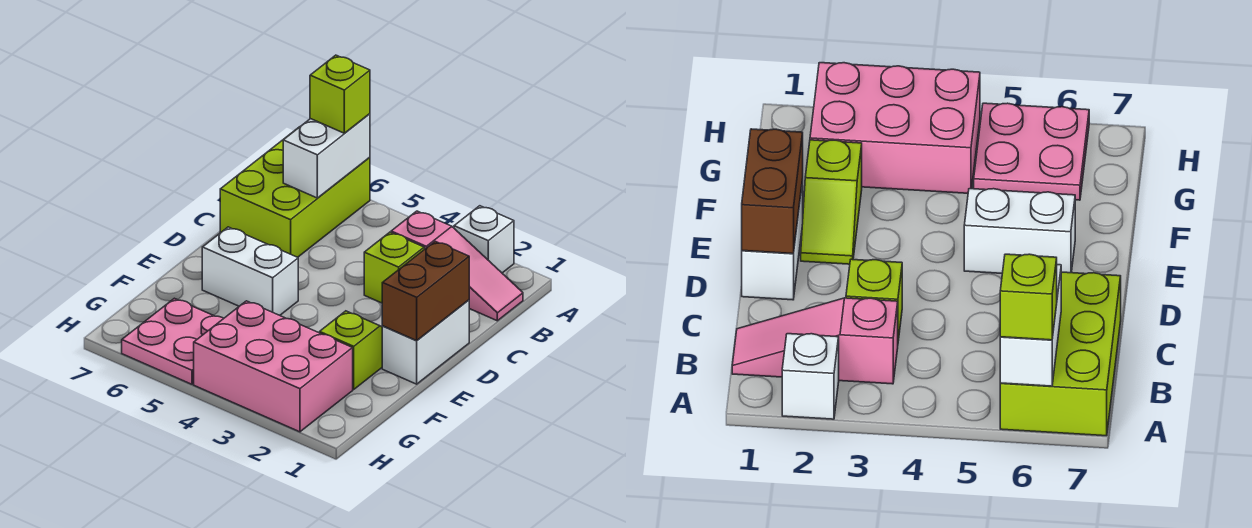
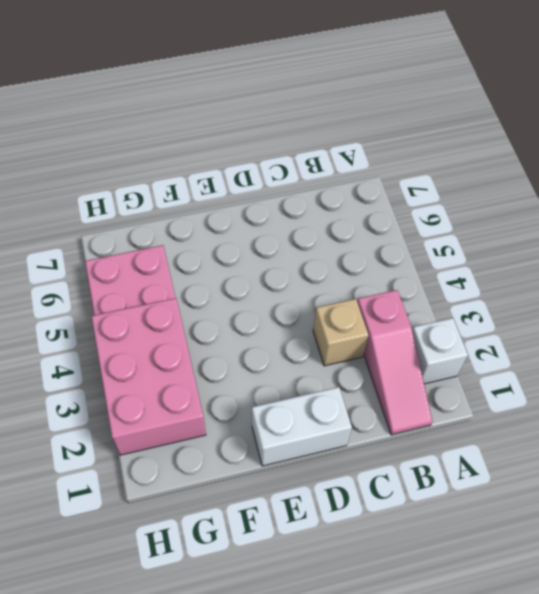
tan 1x1 brick [313,299,368,366] -> lime 1x1 brick [364,232,424,303]
none -> lime 2x3 brick [220,128,370,257]
none -> lime 1x2 slope [320,311,382,389]
none -> white 1x2 brick [202,227,298,315]

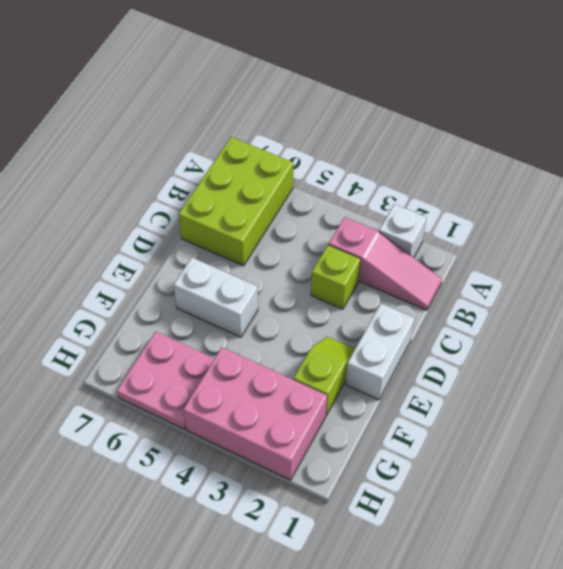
none -> white 1x2 brick [283,114,370,198]
none -> brown 1x2 brick [382,241,469,341]
none -> lime 1x1 brick [310,55,370,133]

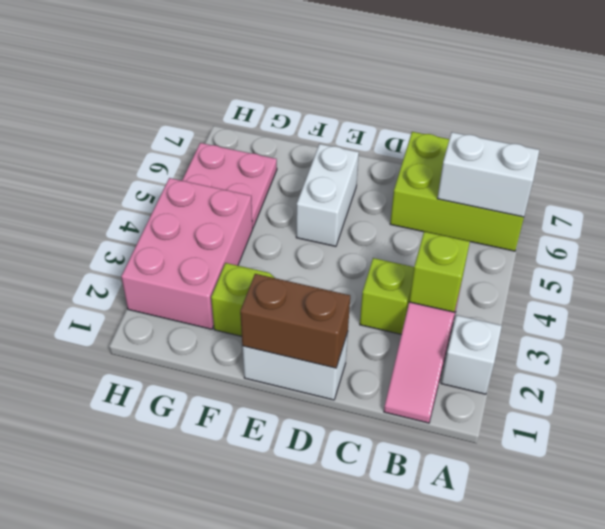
lime 1x1 brick [409,232,470,312] -> lime 1x1 brick moved to [310,55,370,133]

